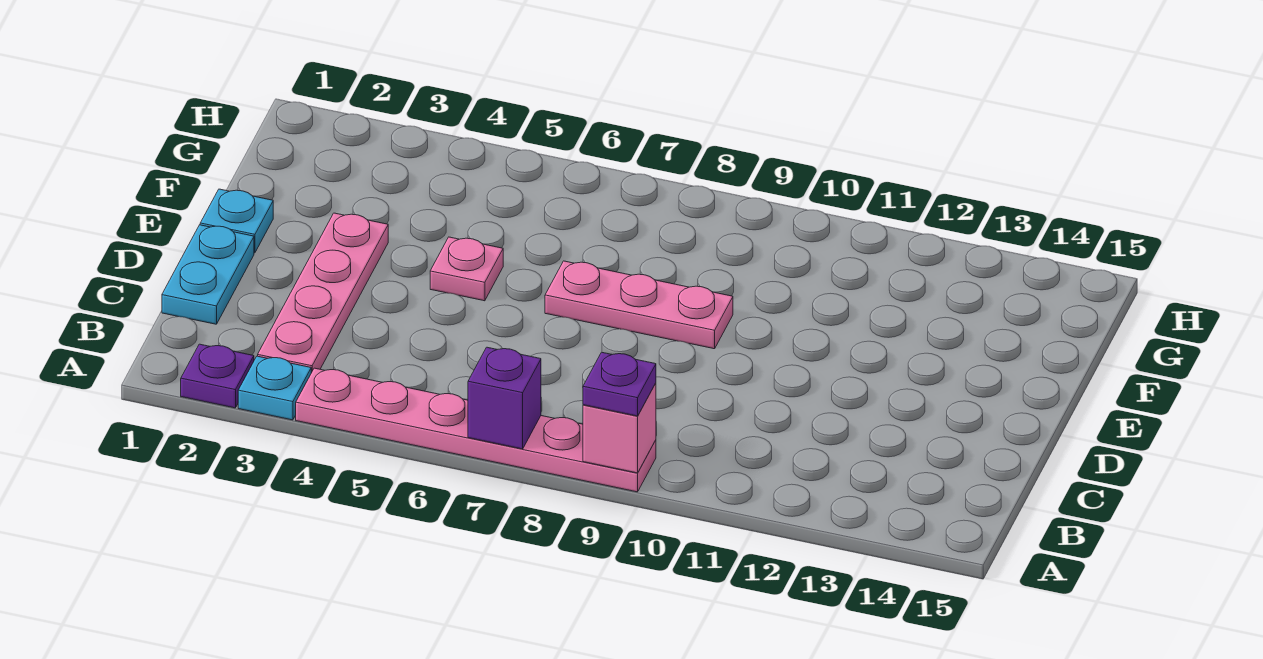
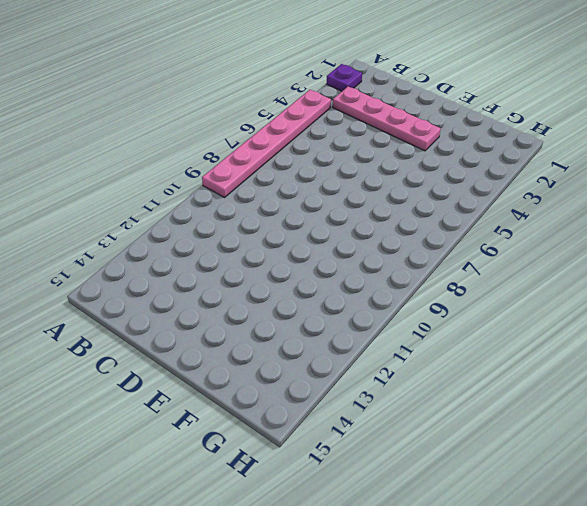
none -> cyan 1x1 plate [238,356,311,420]
none -> cyan 1x2 plate [162,225,254,324]

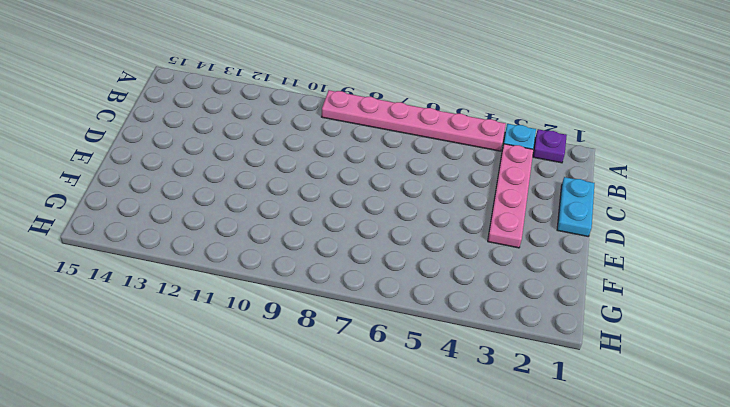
none -> cyan 1x1 plate [200,189,273,253]
none -> pink 1x1 plate [430,237,503,301]

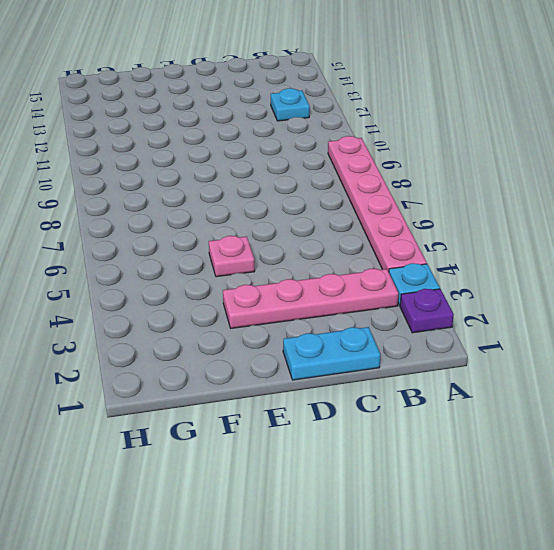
cyan 1x1 plate [271,88,310,121] -> cyan 1x1 plate moved to [200,189,273,253]
none -> pink 1x3 plate [545,261,733,349]
none -> purple 1x1 brick [468,347,541,449]

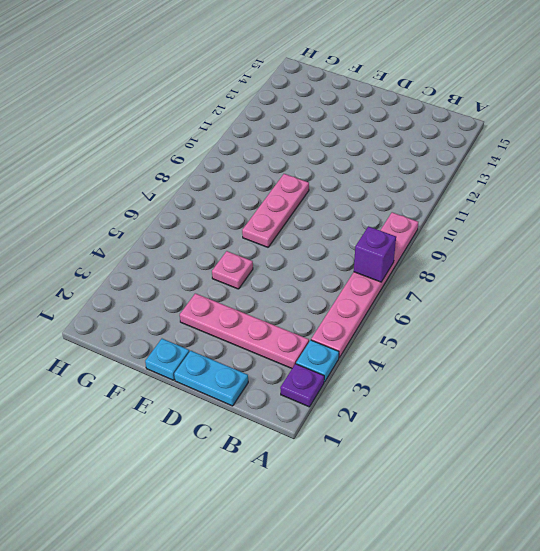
none -> pink 1x1 brick [583,383,656,473]
none -> purple 1x1 plate [583,352,656,416]

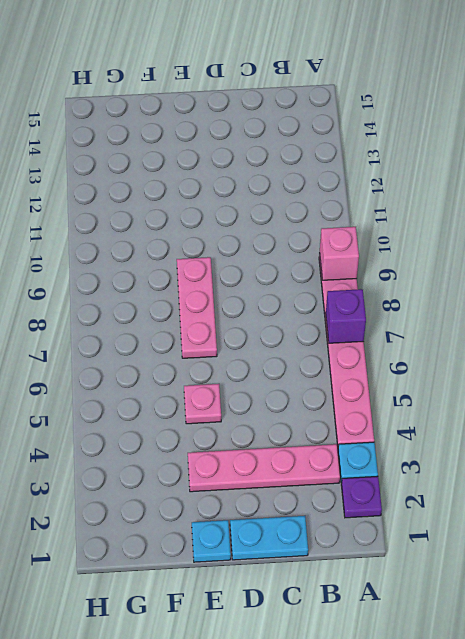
none -> purple 1x1 plate [583,352,656,416]

